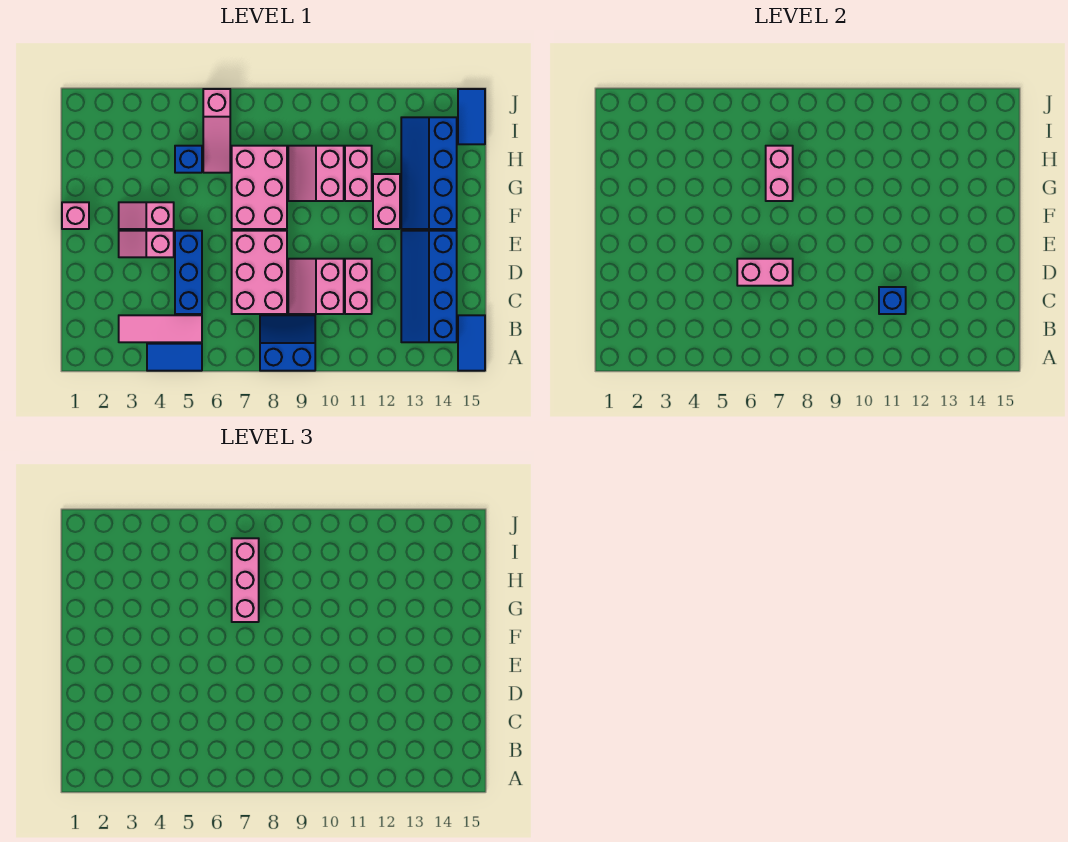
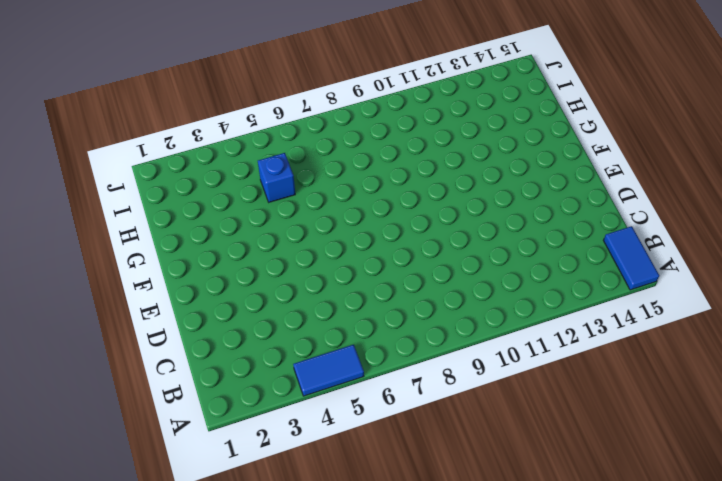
none -> blue 2x2 slope [260,315,315,371]
none -> pink 1x3 tile [119,315,202,342]
none -> blue 2x4 slope [401,231,457,342]

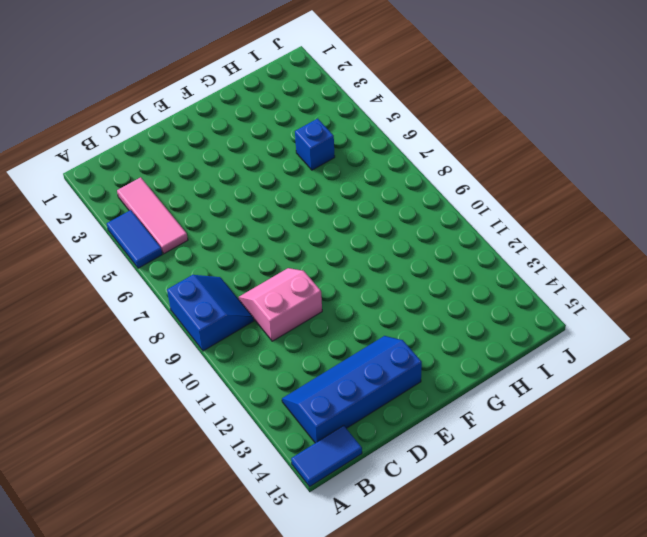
none -> blue 1x3 brick [175,231,202,314]
none -> pink 2x3 brick [232,231,287,314]
none -> pink 1x2 brick [345,259,372,314]

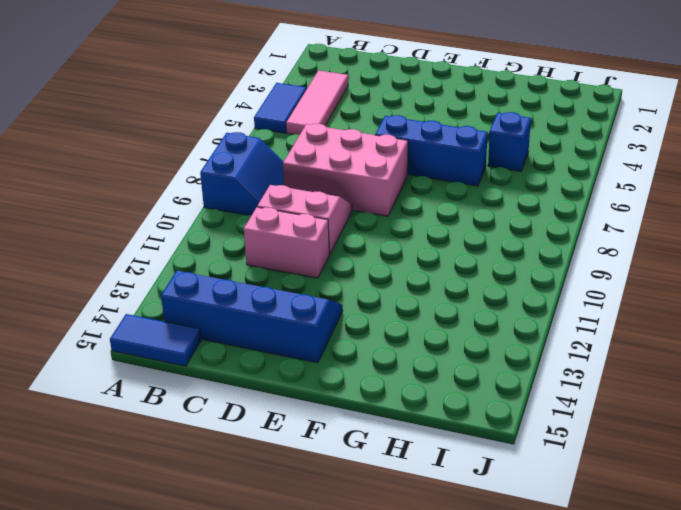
blue 1x3 brick [375,115,488,186] -> blue 1x3 brick moved to [175,231,202,314]
none -> pink 1x2 slope [119,231,174,257]
none -> pink 1x1 brick [62,202,89,229]
none -> pink 1x2 slope [119,202,174,229]

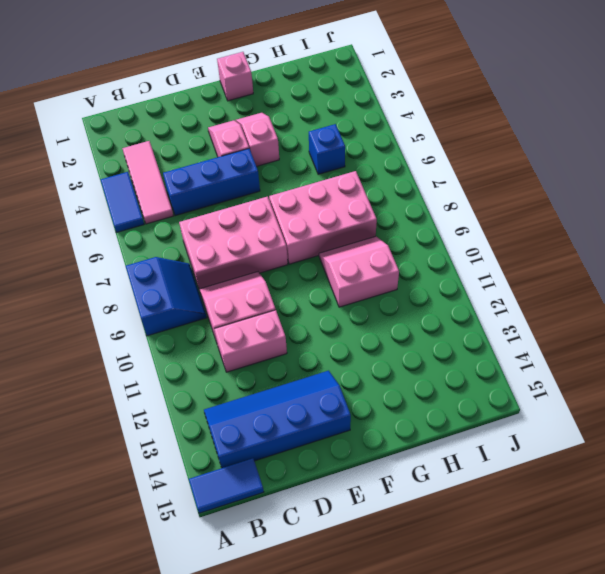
none -> pink 1x2 brick [373,174,400,229]
none -> blue 2x4 slope [401,117,457,229]
none -> pink 1x2 brick [345,146,372,201]

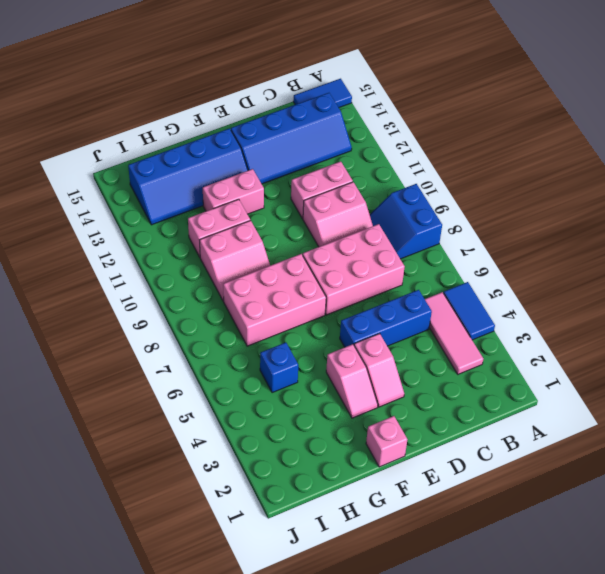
none -> pink 1x3 slope [203,89,230,173]
none -> blue 1x2 tile [458,89,485,144]
none -> blue 1x1 brick [879,287,906,314]

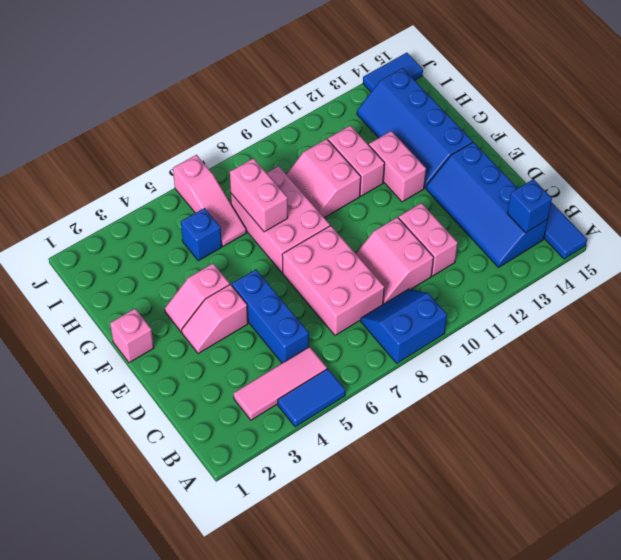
blue 1x1 brick [507,179,552,232] -> blue 1x1 brick moved to [879,287,906,314]
blue 1x2 tile [363,53,423,92] -> blue 1x2 tile turned to [458,89,485,144]
none -> pink 1x2 brick [737,259,793,286]
none -> pink 1x3 brick [232,538,259,622]

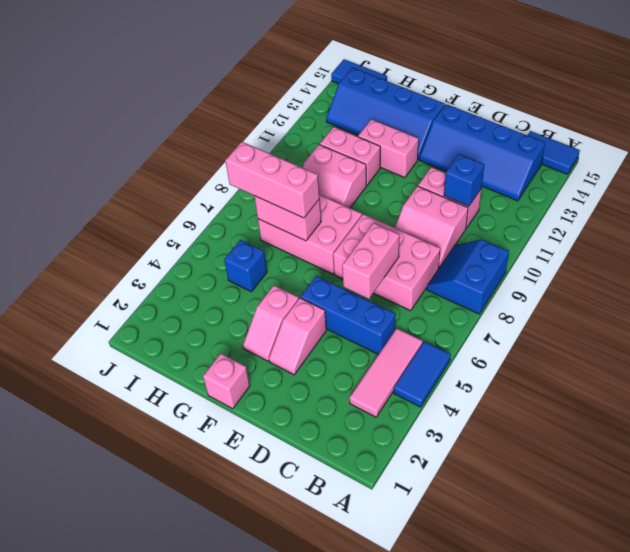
none -> pink 1x3 slope [203,89,230,173]

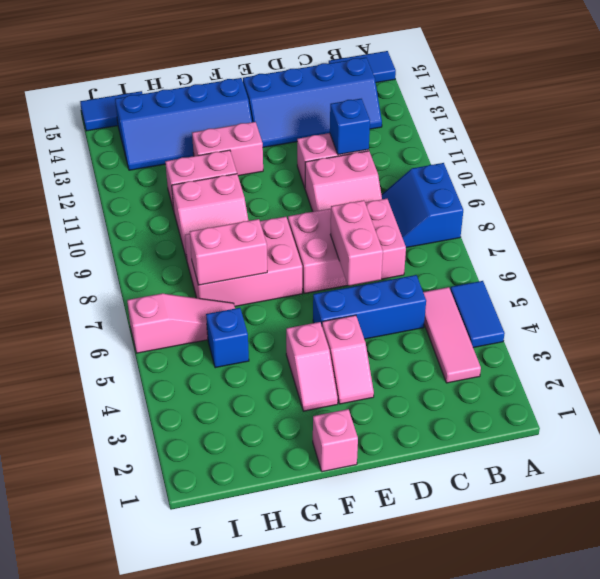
none -> pink 1x3 brick [232,538,259,622]

